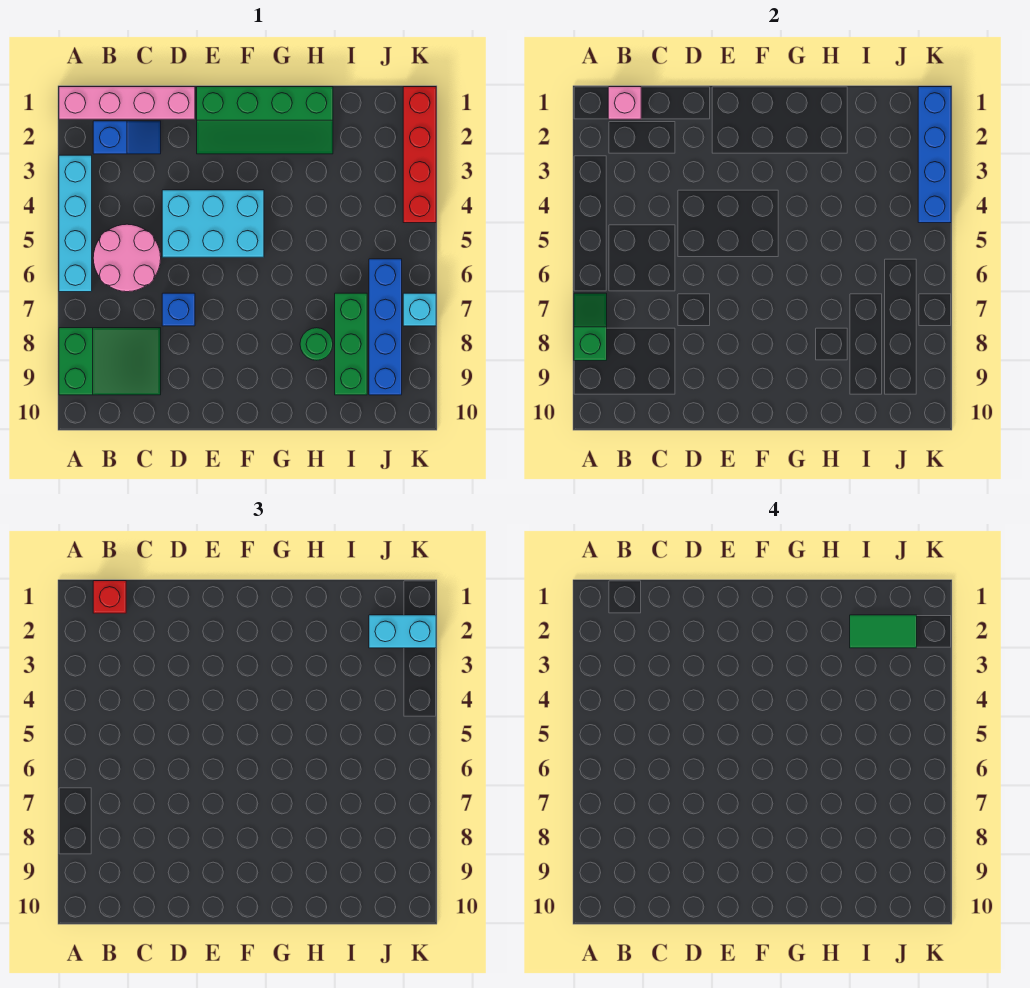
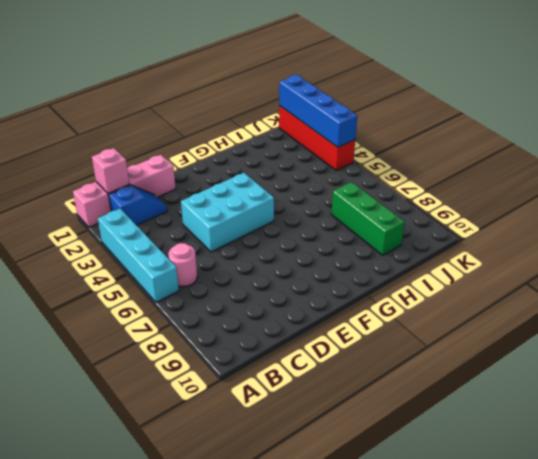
pink 1x1 round brick [168,243,197,287] -> pink 2x2 round brick [93,224,161,292]
none -> green 2x3 slope [59,328,161,395]
none -> blue 1x1 brick [162,293,195,326]
none -> green 2x4 slope [197,87,333,154]

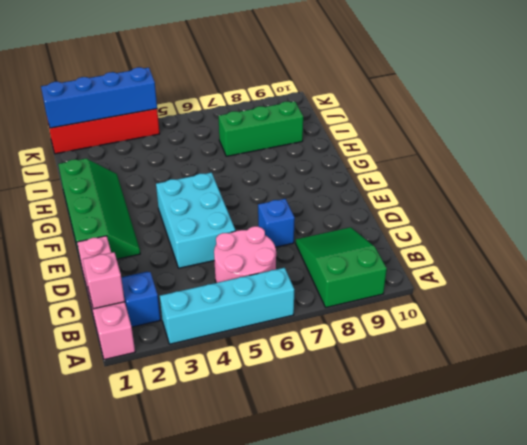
none -> green 1x1 round brick [300,328,333,360]
none -> blue 1x4 brick [369,259,402,395]
none -> cyan 1x1 brick [403,293,436,326]

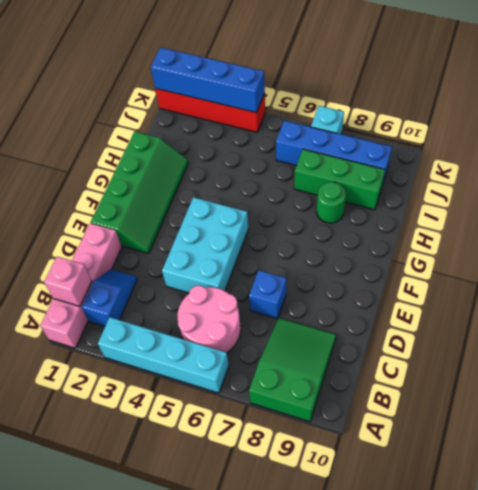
none -> green 1x2 slope [574,293,607,361]
none -> red 1x1 brick [93,581,126,613]
none -> cyan 1x2 brick [369,615,436,648]

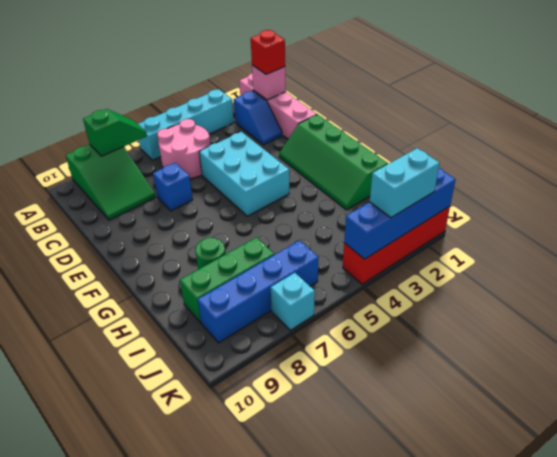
cyan 1x2 brick [370,148,440,218] -> cyan 1x2 brick turned to [369,615,436,648]
none -> green 1x2 tile [850,615,917,648]

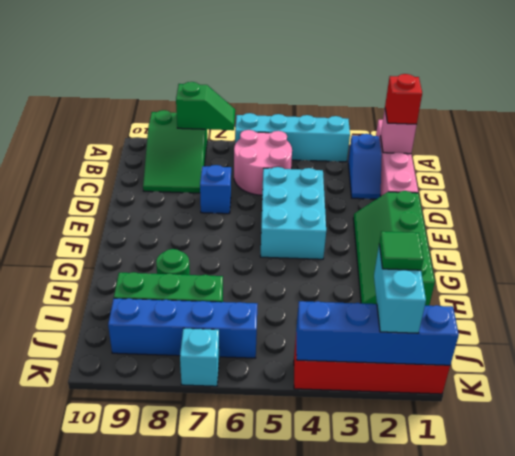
green 1x1 tile [379,231,424,270] -> green 1x2 tile [850,615,917,648]

